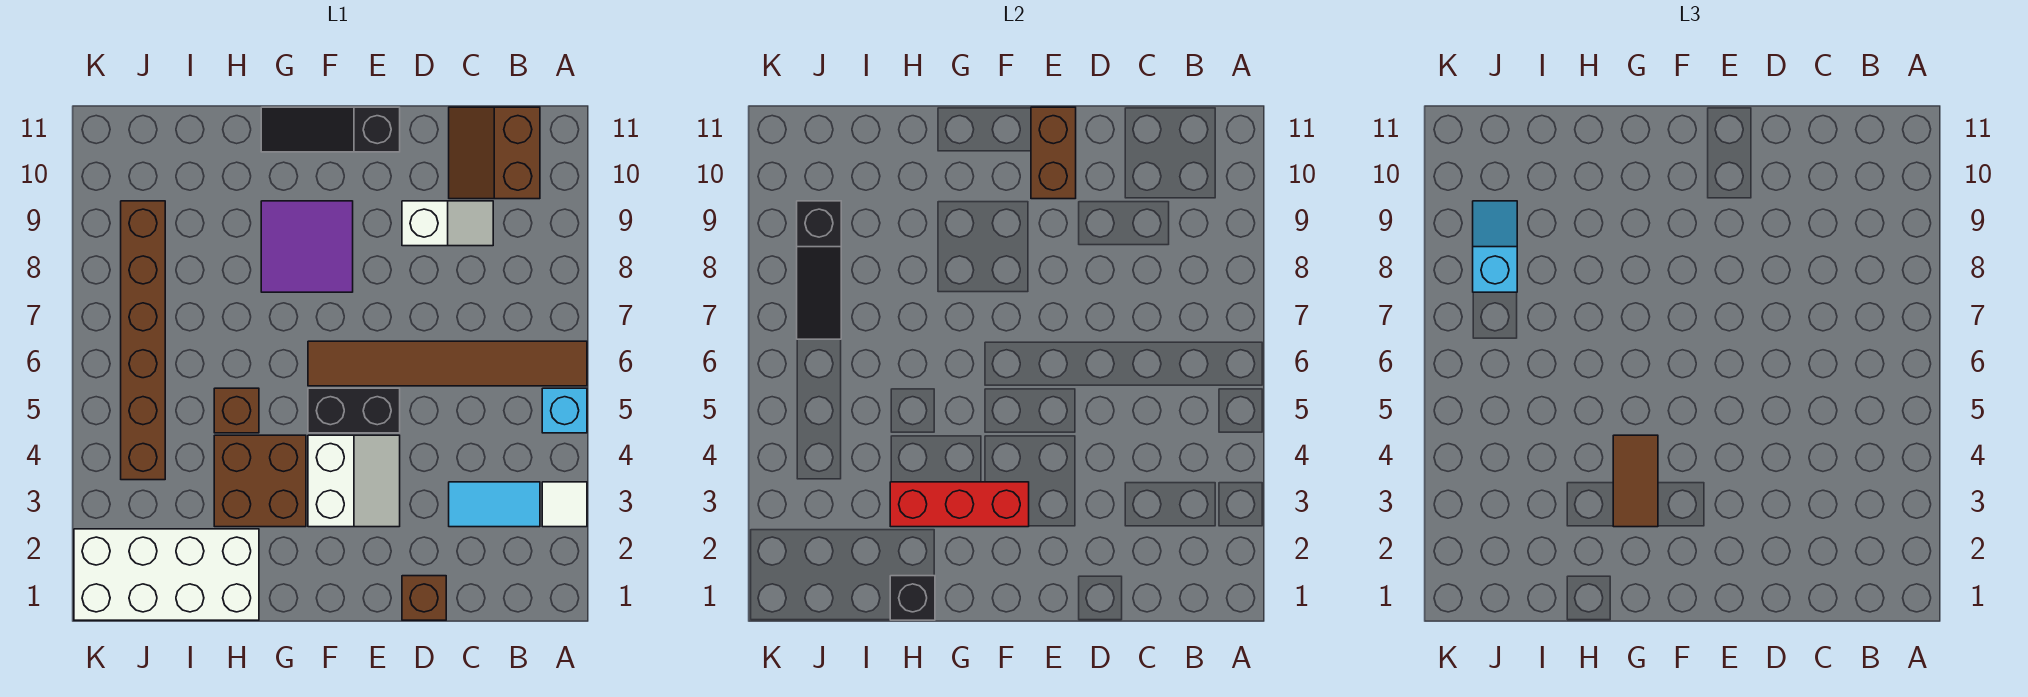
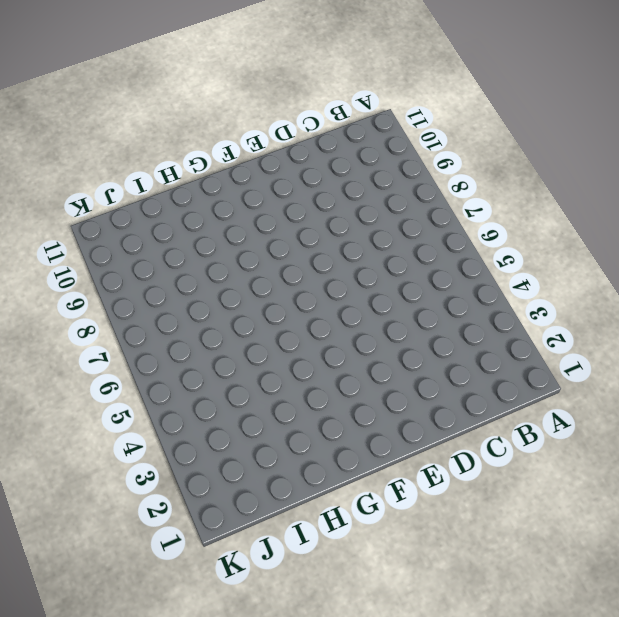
none -> white 1x1 tile [542,482,587,527]
none -> cyan 1x1 brick [542,388,587,433]
none -> brown 1x6 tile [308,341,587,386]

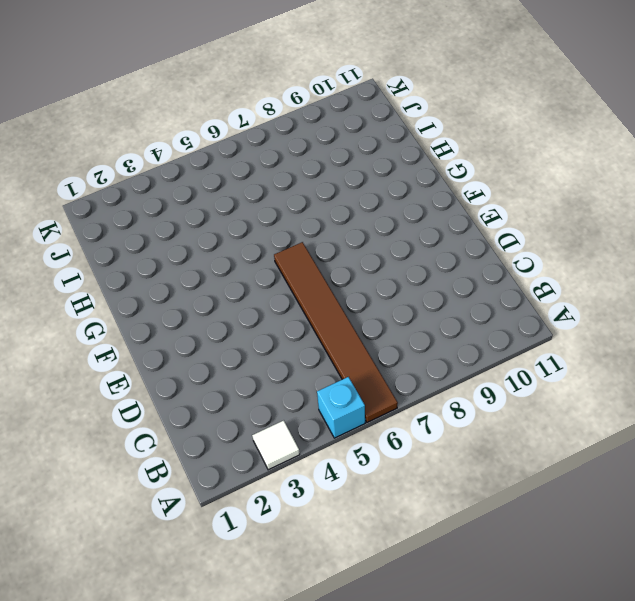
none -> cyan 1x2 tile [449,482,540,527]
none -> brown 2x2 slope [449,107,540,199]
none -> white 1x2 slope [402,201,493,246]

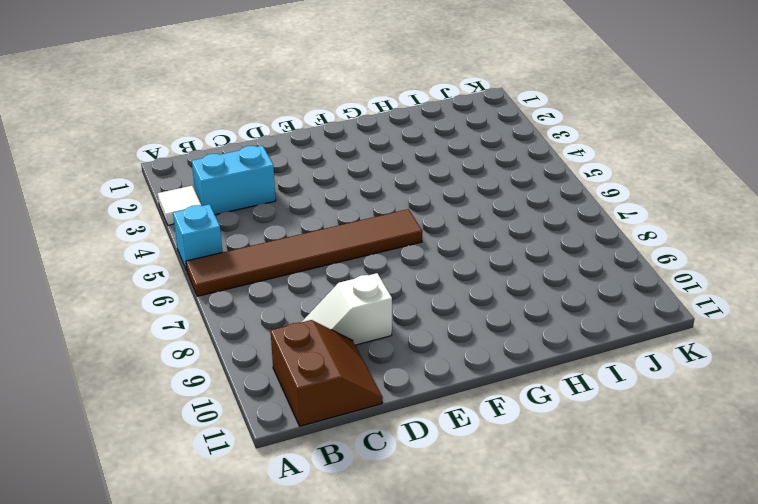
cyan 1x2 brick [192,146,276,215] -> cyan 1x2 tile [449,482,540,527]
none -> brown 1x1 brick [402,576,446,620]
none -> white 2x2 slope [308,435,400,527]
none -> black 1x2 brick [308,388,400,433]

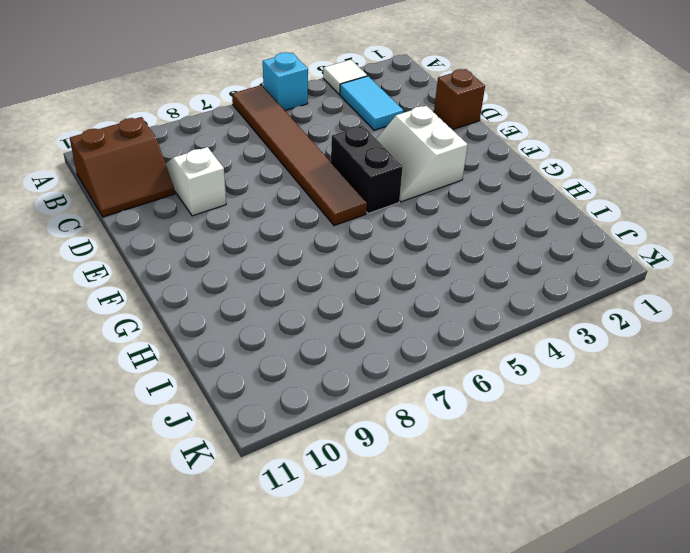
white 2x2 slope [376,106,468,202] -> white 2x2 slope turned to [308,435,400,527]
none -> black 1x3 slope [261,107,400,152]
none -> purple 2x2 tile [261,201,353,292]
none -> brown 2x2 brick [214,435,306,527]

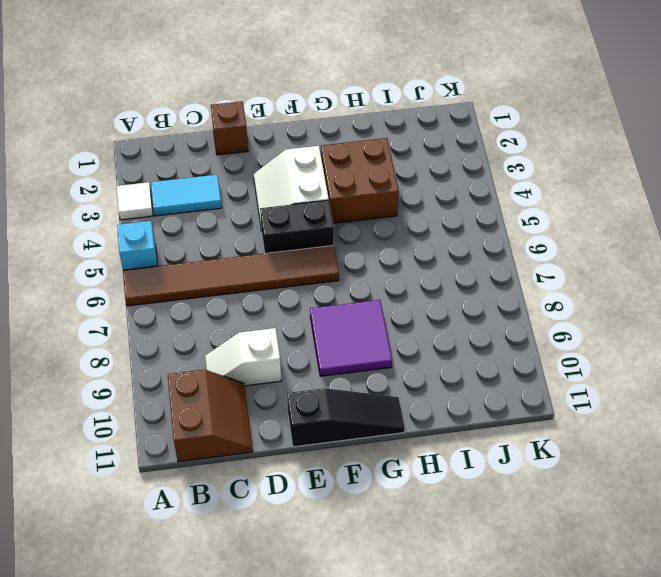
none -> white 2x4 brick [74,529,259,620]
none -> brown 1x1 brick [214,388,259,433]
none -> brown 1x6 brick [121,201,165,480]

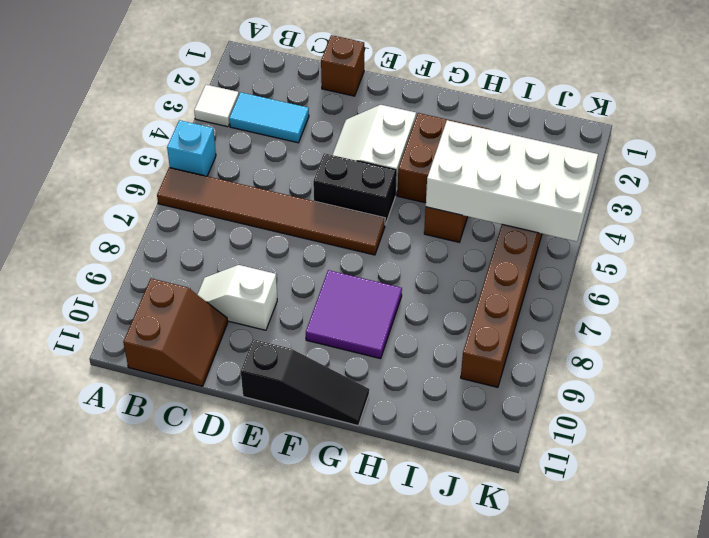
white 2x4 brick [426,120,598,242] -> white 2x4 brick moved to [74,529,259,620]
none -> brown 1x2 brick [1031,107,1076,199]
none -> red 1x3 brick [890,482,1029,527]
none -> black 1x1 brick [890,576,935,620]

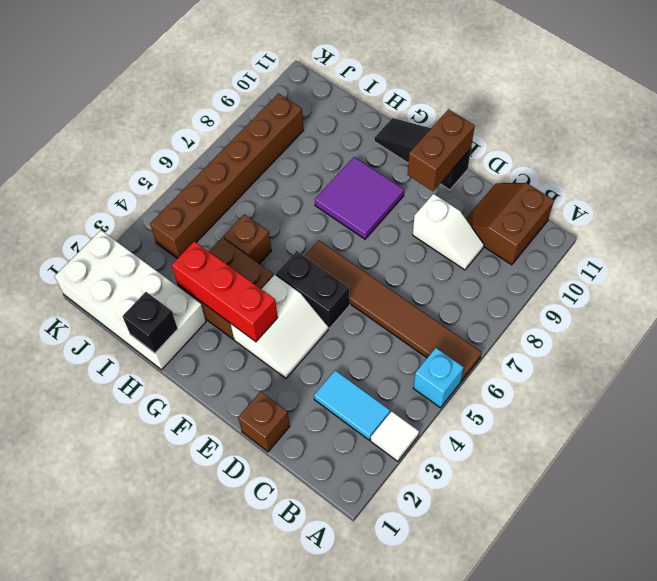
none -> black 1x3 slope [797,201,841,339]
none -> brown 1x2 tile [1613,435,1658,527]
none -> cyan 1x2 slope [1473,201,1517,292]

